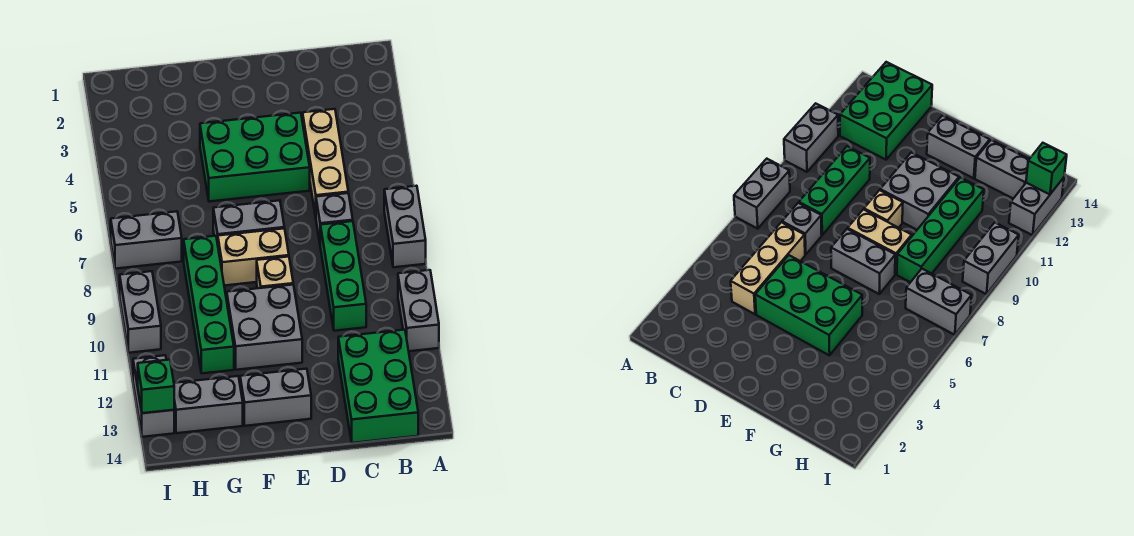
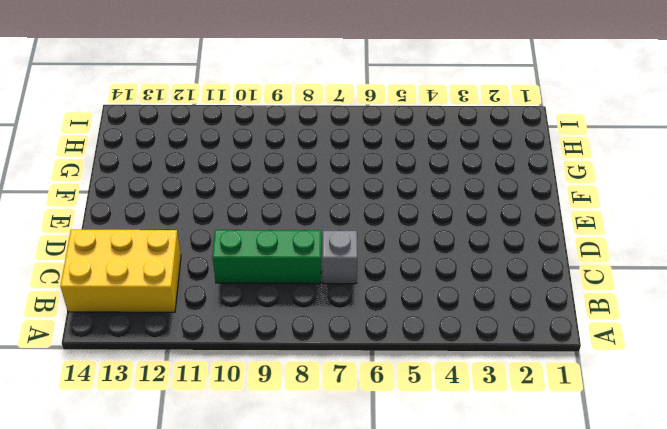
yellow 2x3 brick [61,230,181,312] -> green 2x3 brick [338,330,418,443]
none -> grey 1x2 brick [384,186,426,267]
none -> grey 1x2 brick [398,270,439,351]
none -> tan 1x3 brick [303,109,348,216]

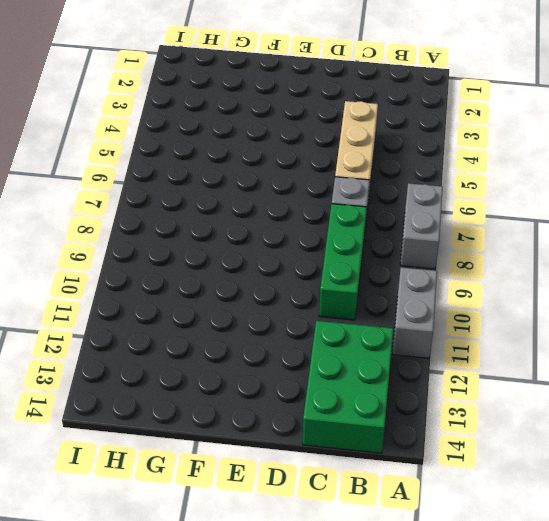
none -> green 2x3 brick [200,113,310,202]
none -> grey 1x2 brick [213,200,284,244]
none -> tan 1x2 brick [218,228,289,285]

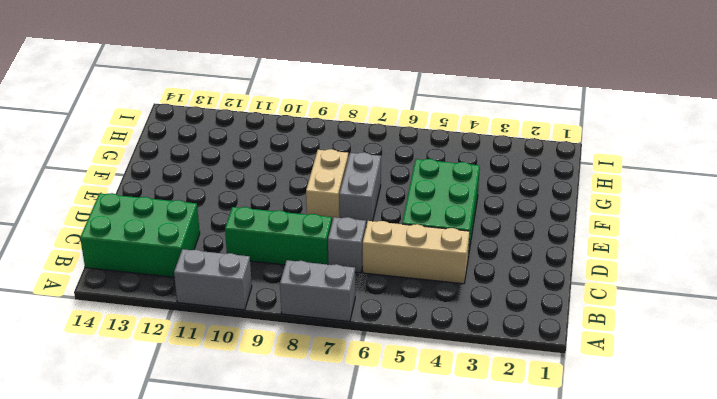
none -> tan 1x1 brick [257,257,293,288]
none -> grey 2x2 brick [227,285,302,370]
none -> grey 1x2 brick [240,369,311,426]

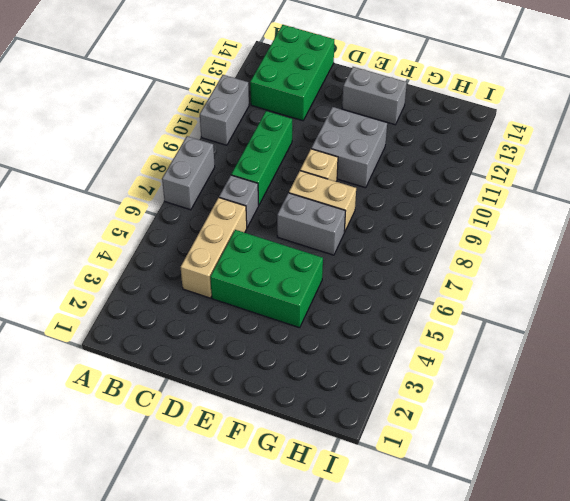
none -> green 1x4 brick [184,236,234,373]
none -> grey 1x2 brick [174,376,243,433]
none -> grey 1x2 brick [111,211,182,269]

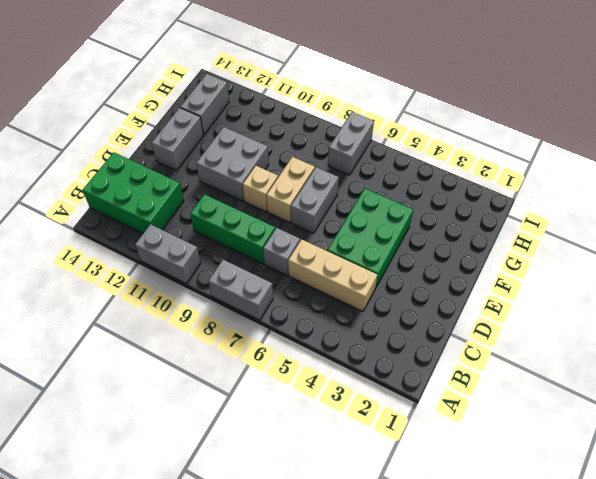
none -> green 1x4 brick [184,236,234,373]
none -> grey 1x2 brick [120,271,161,353]
none -> grey 1x2 brick [133,355,174,437]

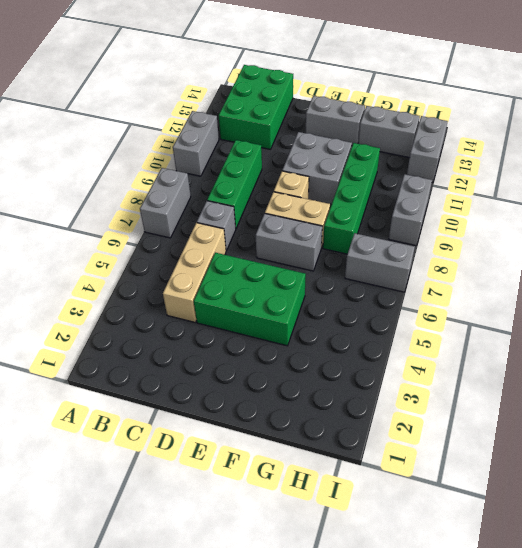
none -> green 1x1 brick [138,360,174,413]

